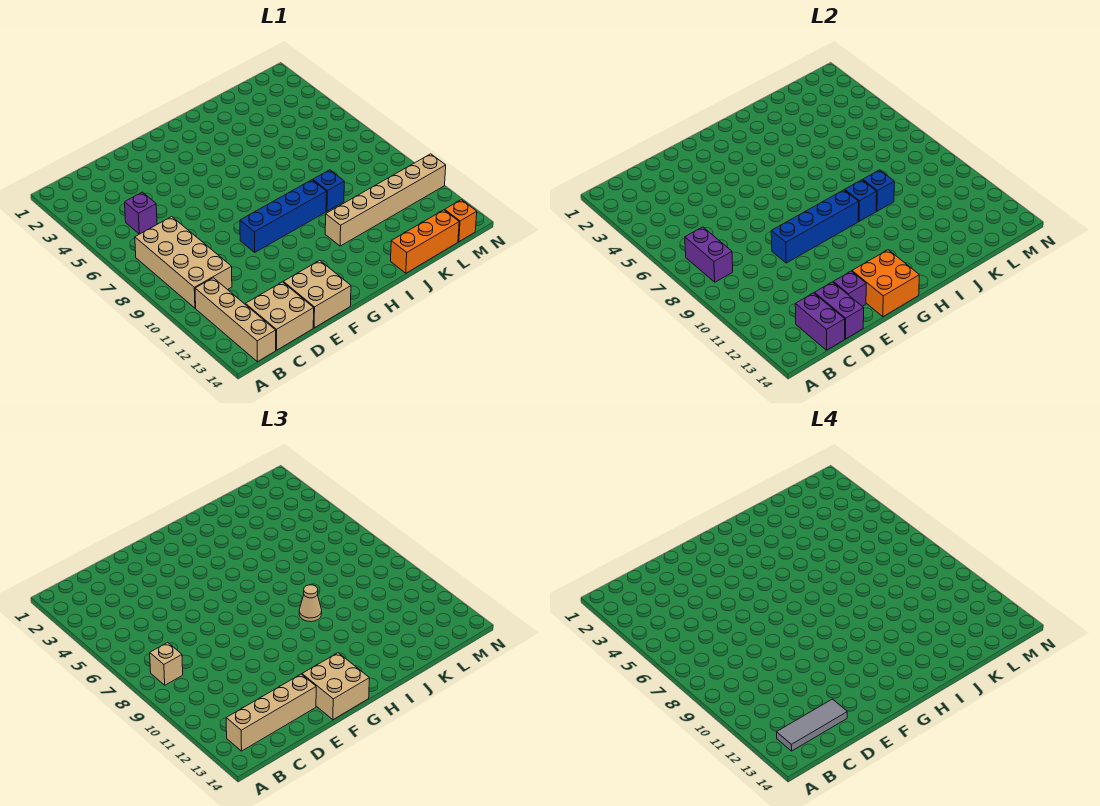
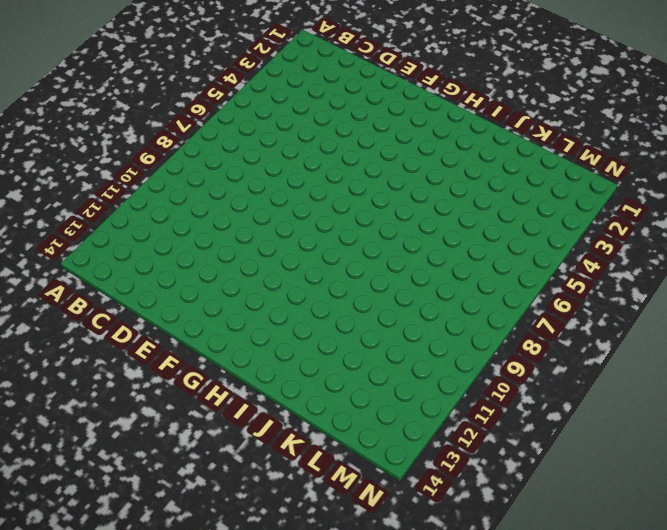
none -> tan 2x4 brick [135,217,232,308]
none -> tan 1x4 brick [195,278,276,362]
none -> purple 1x1 brick [125,192,157,234]

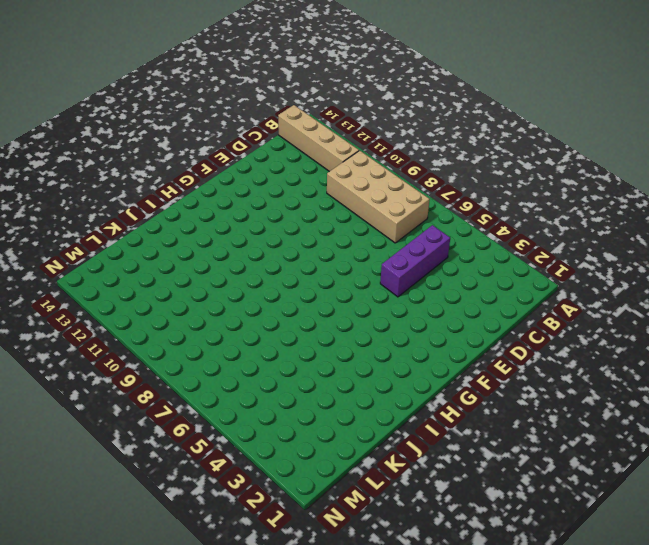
purple 1x3 brick [380,225,450,297] -> purple 1x1 brick [125,192,157,234]
none -> tan 2x2 brick [245,282,314,350]
none -> tan 2x2 brick [283,260,351,328]
none -> blue 1x4 brick [240,180,327,252]

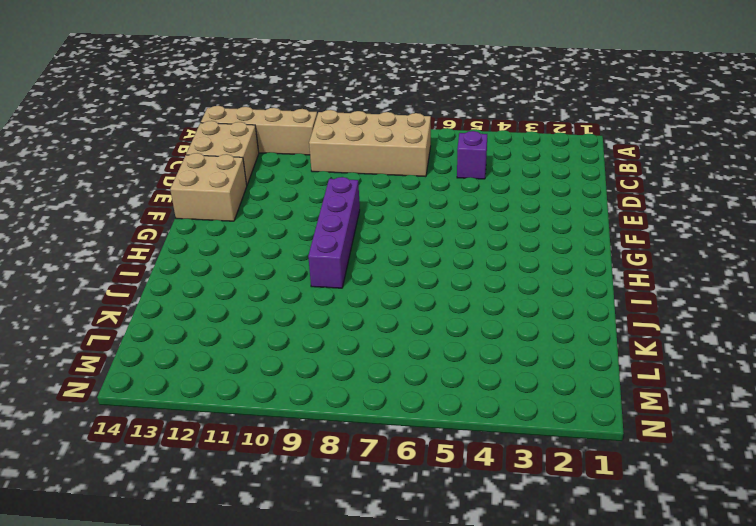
purple 1x4 brick [308,177,360,288] -> blue 1x4 brick [240,180,327,252]
none -> tan 1x6 brick [325,154,446,246]
none -> blue 1x1 brick [313,170,344,211]
none -> orange 1x3 brick [391,210,459,273]

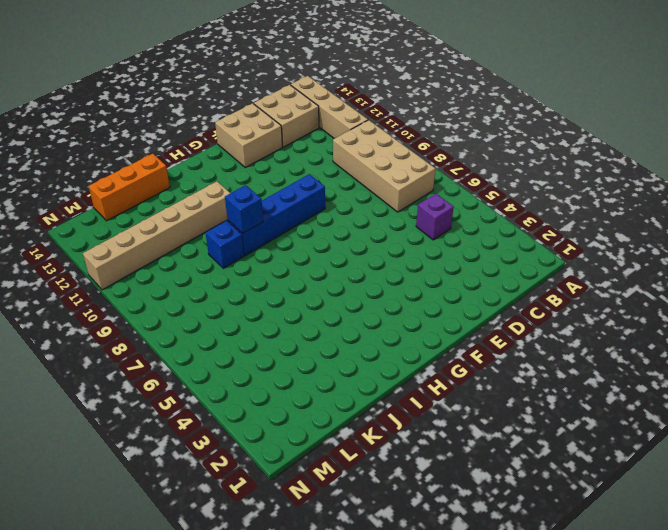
none -> orange 1x1 brick [445,200,477,242]
none -> purple 1x2 brick [685,227,733,282]
none -> purple 1x2 brick [795,293,845,350]

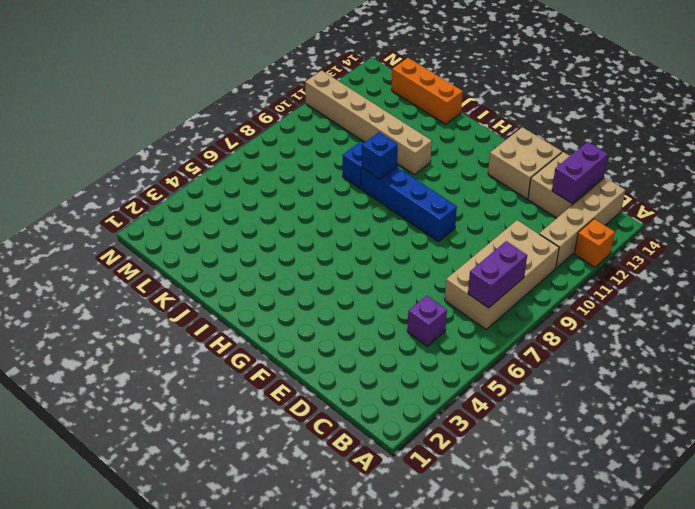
orange 1x1 brick [574,219,615,267] -> orange 1x1 brick moved to [445,200,477,242]
none -> purple 1x2 brick [815,282,864,339]
none -> blue 1x4 brick [771,190,859,263]
none -> purple 1x1 brick [833,271,866,306]

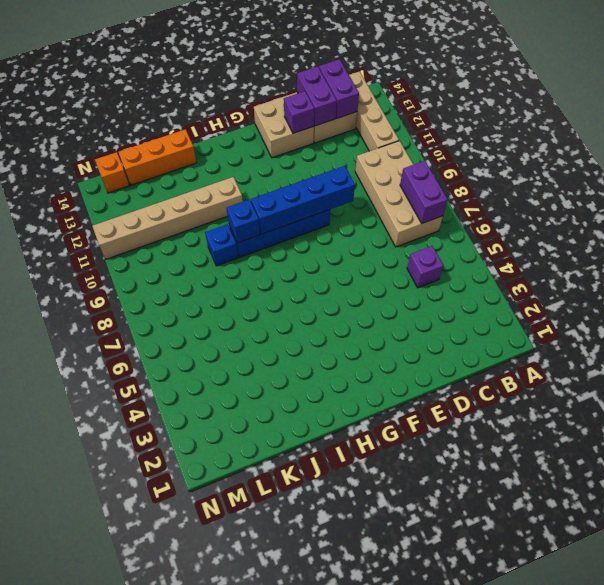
none -> orange 2x2 brick [852,250,919,317]
none -> blue 1x1 brick [863,170,894,211]
none -> tan 1x1 brick [150,643,183,685]

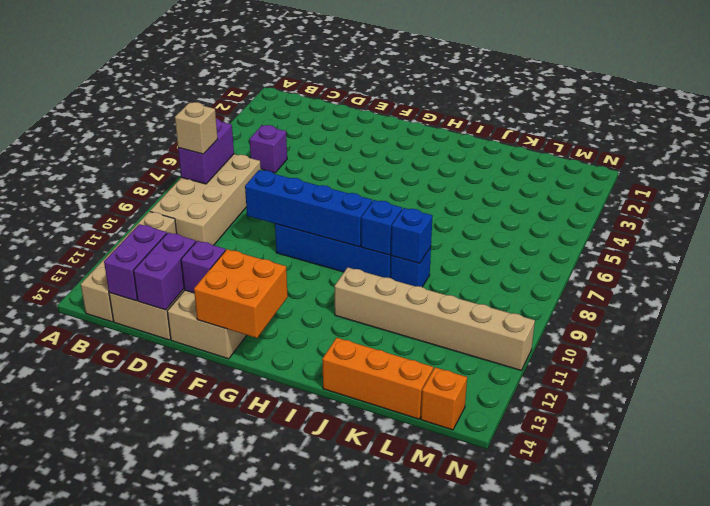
none -> tan 1x4 brick [226,674,316,751]
none -> tan 2x2 brick [302,653,369,720]
none -> tan 1x1 cone [299,585,322,622]

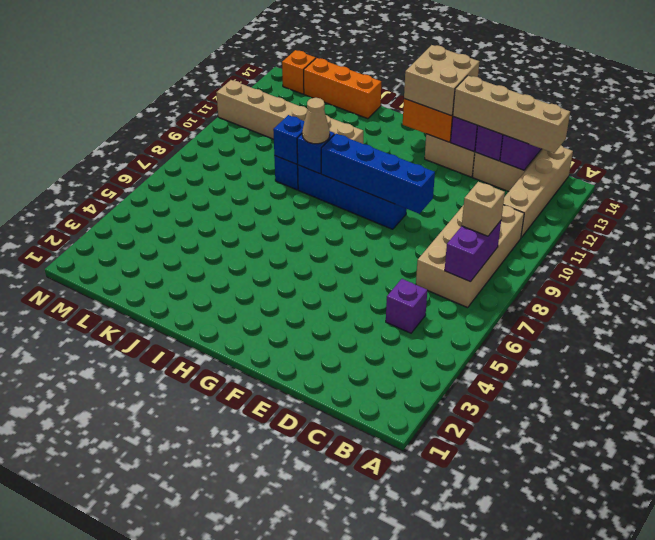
none -> grey 1x3 tile [777,699,847,751]

